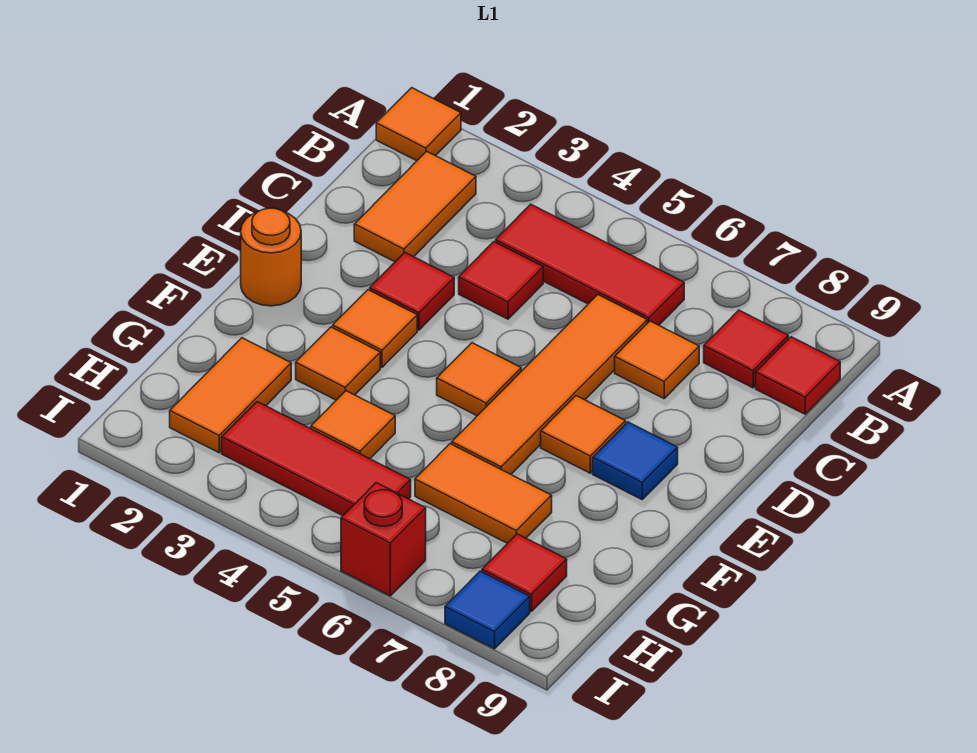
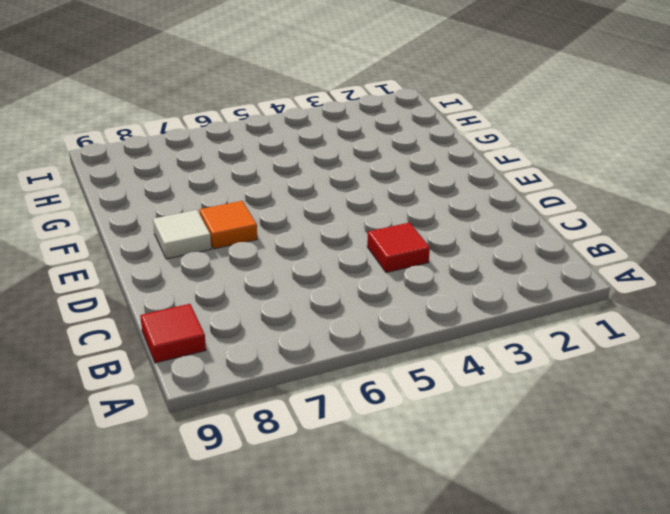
white 1x1 tile [153,210,211,259] -> blue 1x1 tile [593,422,678,499]
none -> orange 1x1 tile [376,88,461,161]
none -> orange 1x2 tile [354,151,476,262]
none -> red 1x3 tile [496,204,684,325]

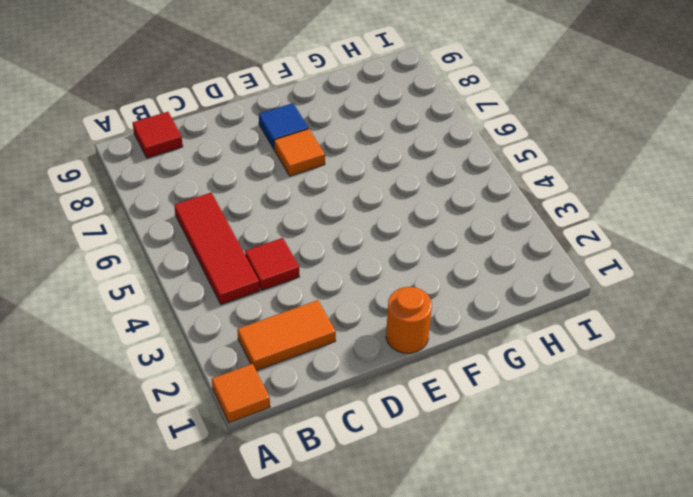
none -> red 1x1 tile [704,310,788,388]
none -> orange 1x4 tile [452,295,647,474]
none -> orange 1x1 tile [615,321,699,398]

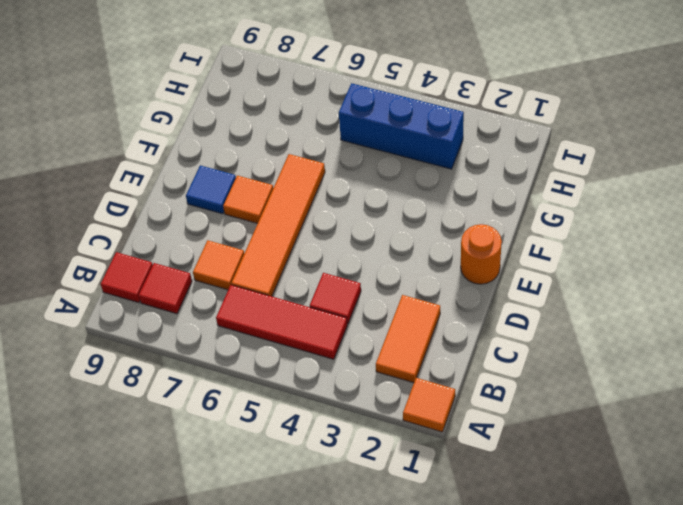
blue 1x3 brick [339,83,464,169] -> red 1x3 tile [222,402,411,516]
none -> red 1x1 tile [370,253,454,330]
none -> orange 1x1 tile [333,290,417,367]
none -> orange 1x1 tile [437,343,521,416]

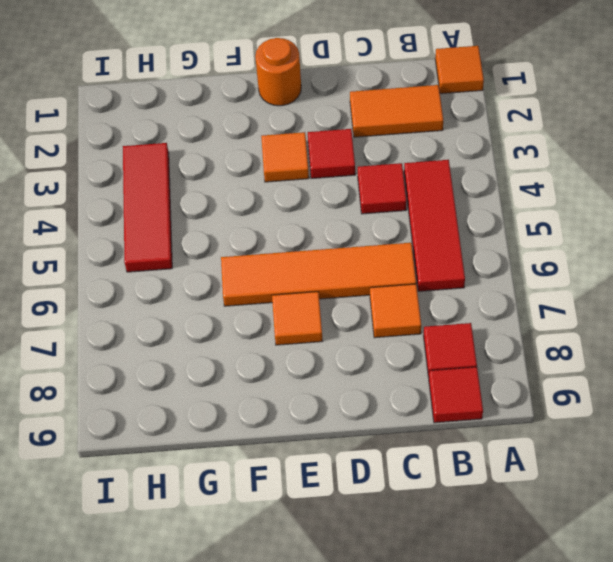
none -> orange 1x1 tile [437,343,521,416]
none -> blue 1x1 tile [593,422,678,499]
none -> orange 1x1 tile [296,327,380,400]

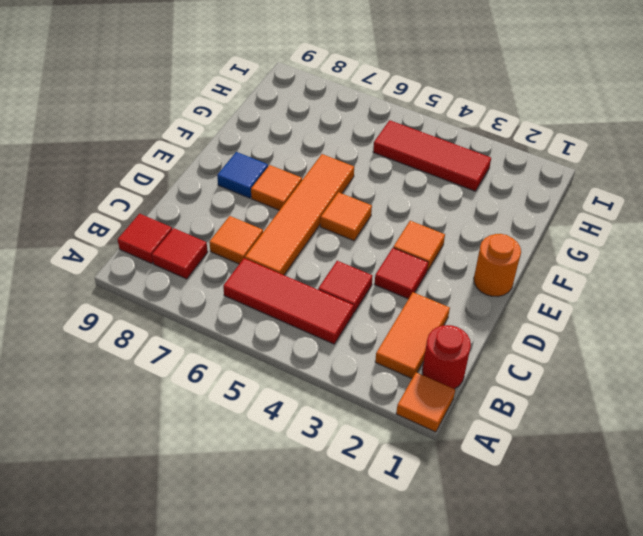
red 1x1 round brick [422,325,471,389] -> none
none -> orange 1x1 tile [296,327,380,400]
none -> orange 1x2 tile [170,338,291,453]
none -> orange 1x1 tile [311,391,395,459]

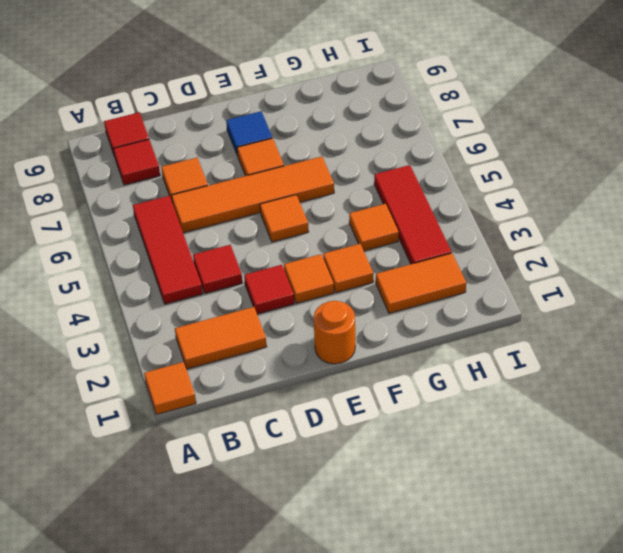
none -> orange 1x2 tile [415,444,552,543]
none -> red 1x1 tile [482,534,567,612]
none -> red 1x1 brick [341,483,426,596]

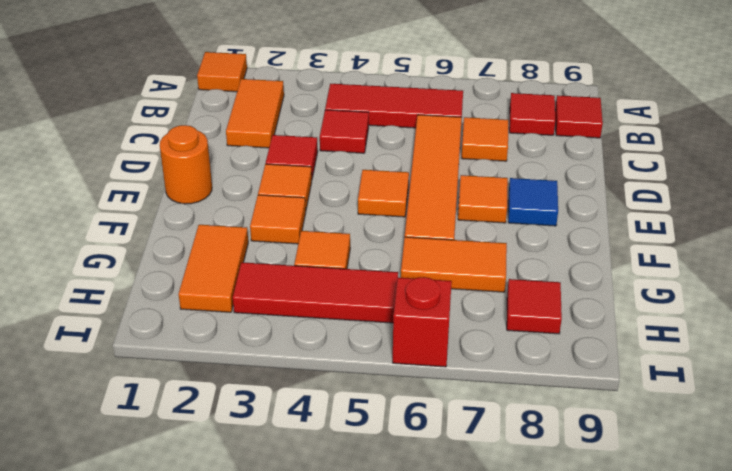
none -> blue 1x1 tile [445,571,530,649]

